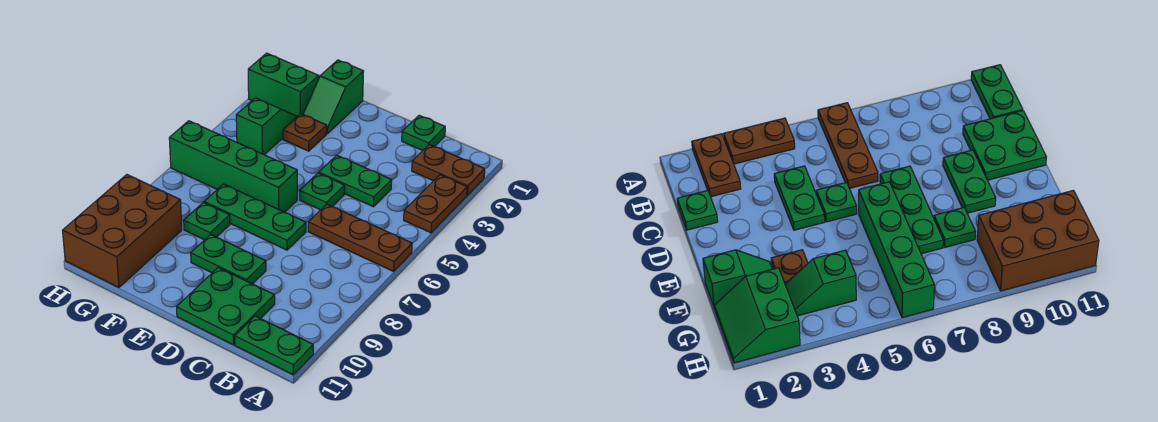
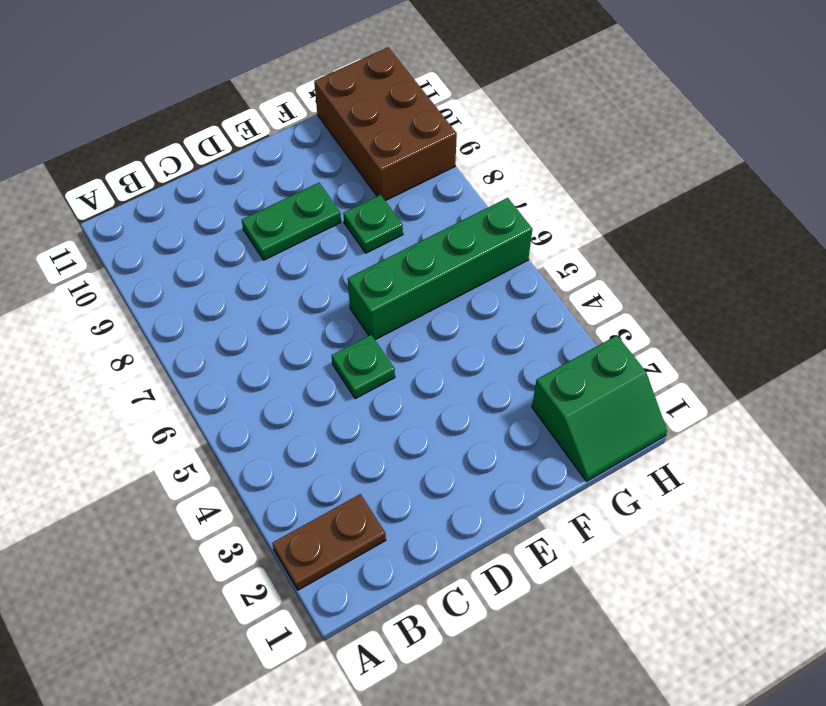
none -> brown 1x2 plate [404,175,467,233]
none -> brown 1x3 plate [308,204,412,271]
none -> green 1x2 plate [235,316,313,375]

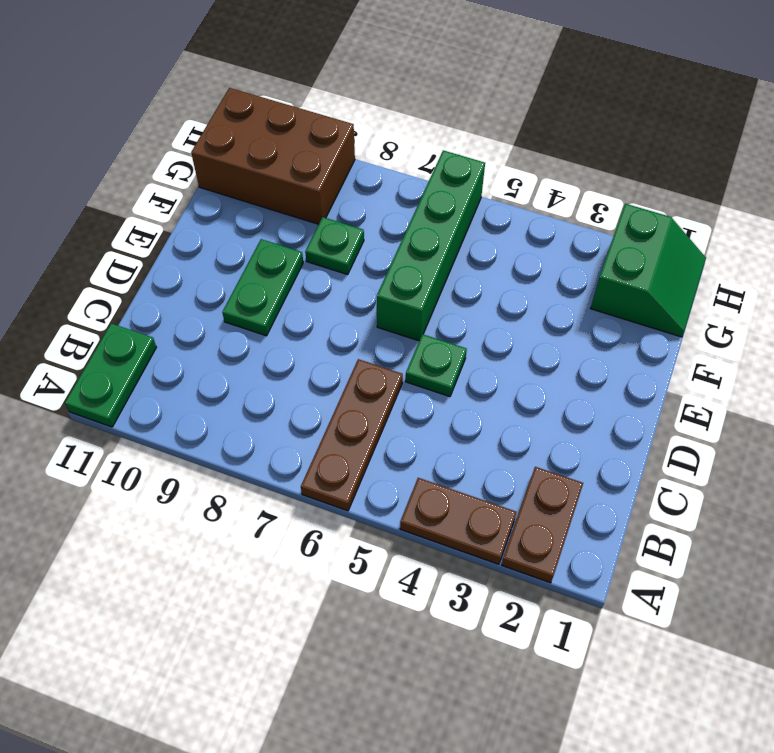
none -> green 1x1 plate [402,115,445,150]
none -> green 1x2 plate [319,155,392,207]
none -> green 2x2 plate [177,268,275,345]

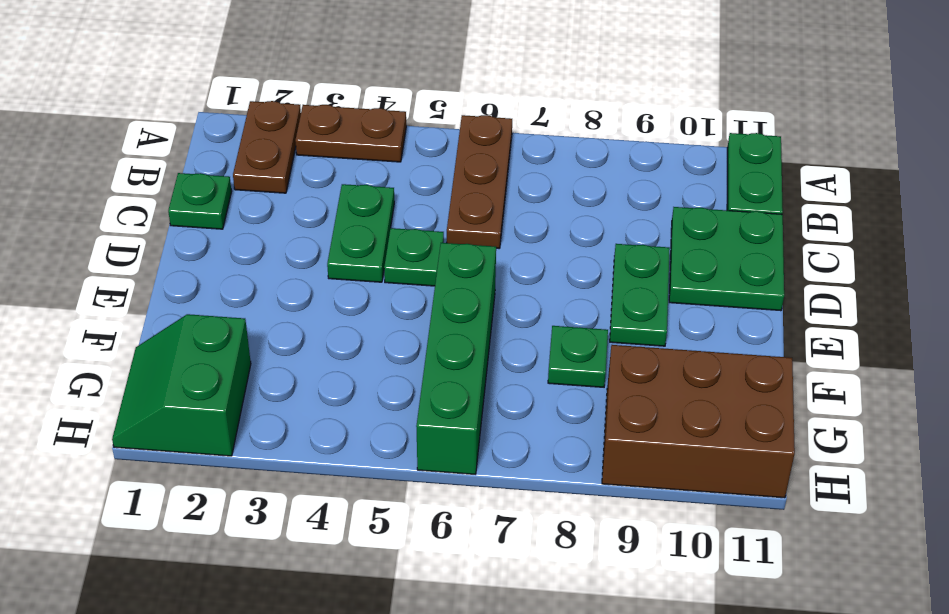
none -> green 1x3 plate [204,184,306,250]
none -> green 1x2 slope [303,60,364,134]
none -> brown 1x1 plate [283,114,327,151]

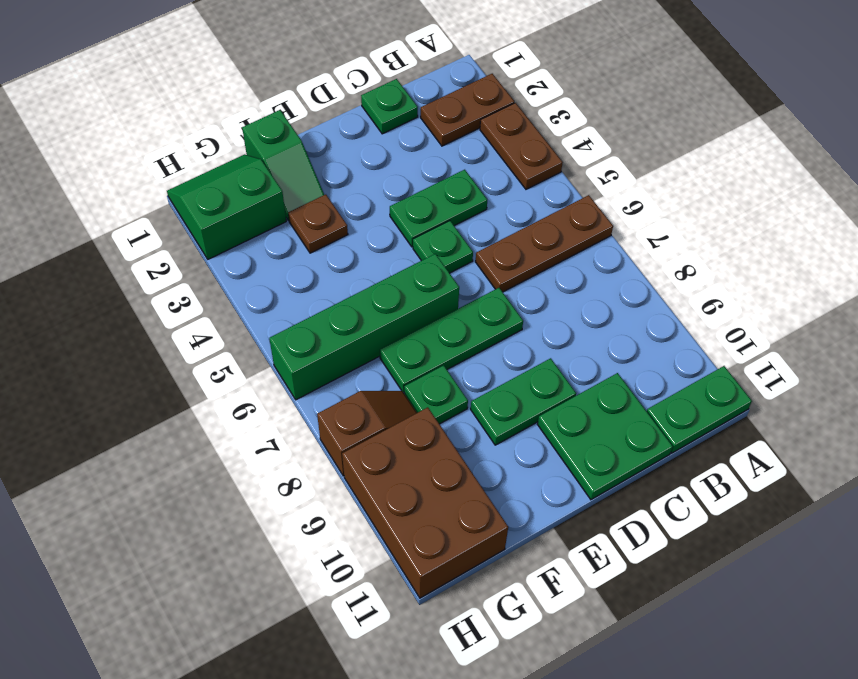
brown 1x2 slope [317,391,417,476] -> none
none -> green 1x2 slope [236,98,298,155]

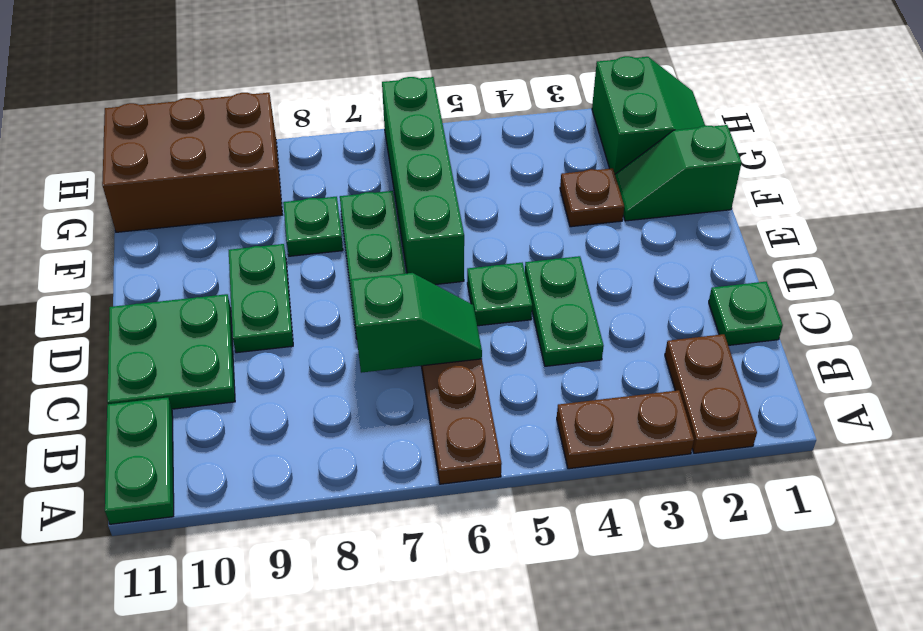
green 1x2 slope [351,273,482,373] -> green 1x2 slope moved to [236,98,298,155]

